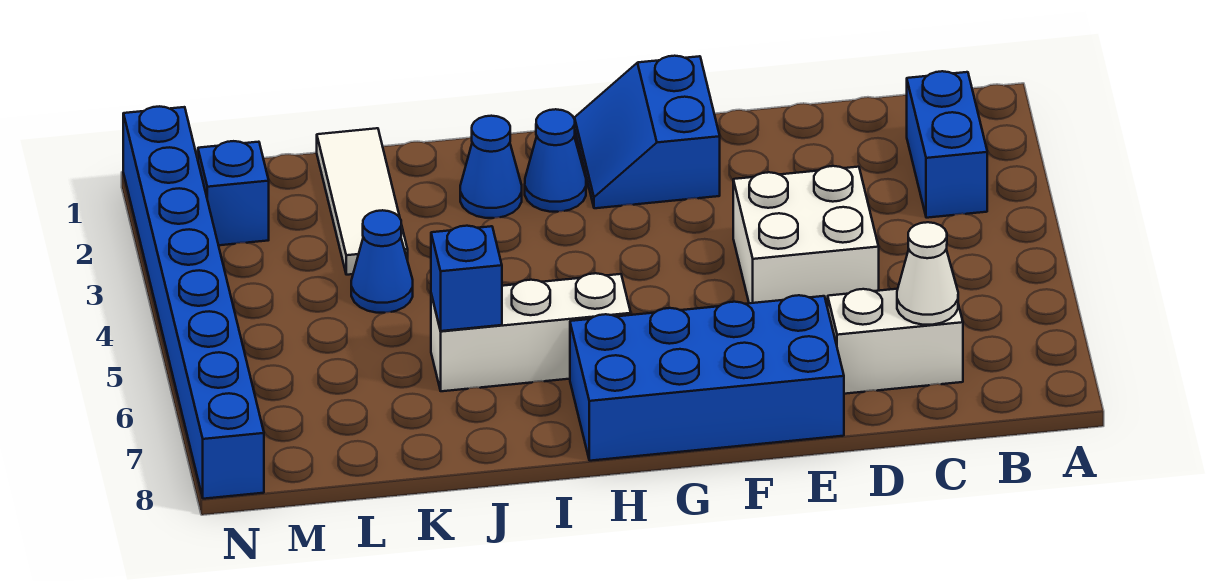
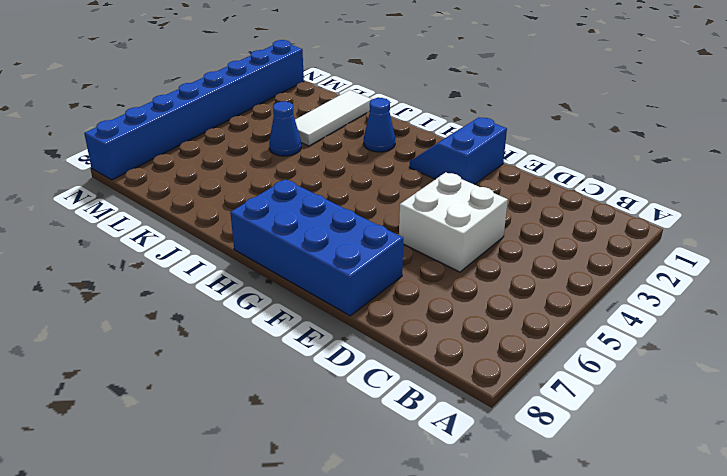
none -> blue 1x2 brick [907,71,987,218]
none -> white 1x2 brick [828,289,963,394]
none -> blue 1x1 cone [525,109,586,212]

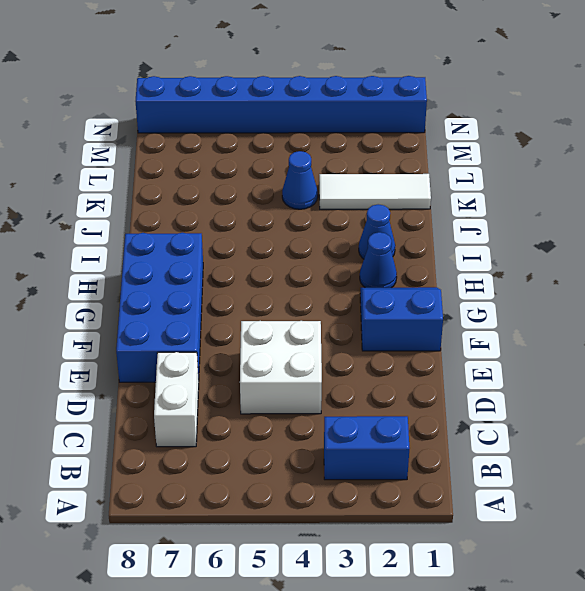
none -> white 1x3 brick [431,273,631,391]
none -> blue 1x1 brick [198,141,269,245]
none -> white 1x1 cone [897,222,958,325]

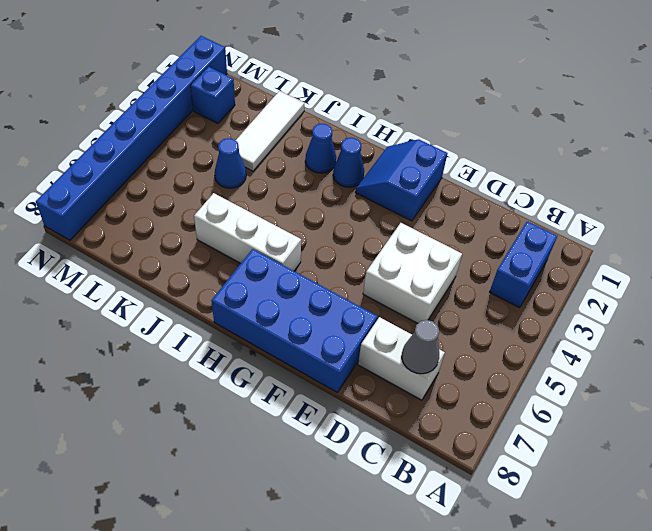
grey 1x1 cone [402,320,439,374] -> white 1x1 cone [897,222,958,325]
none -> blue 1x1 brick [431,226,502,331]

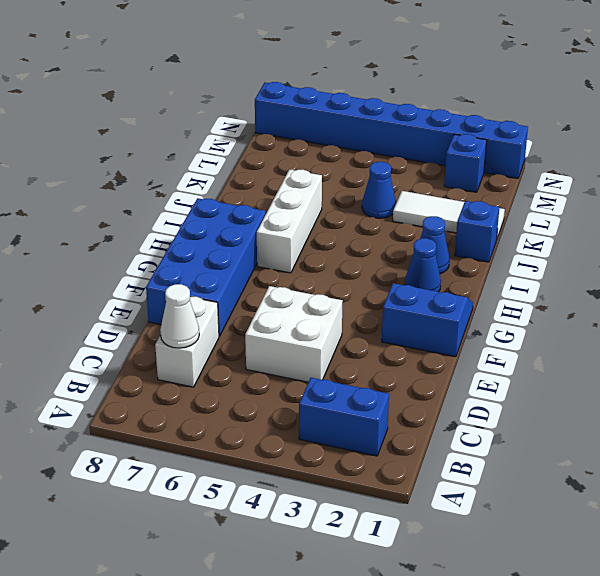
blue 1x1 brick [455,201,499,262] -> blue 1x1 brick moved to [431,226,502,331]

